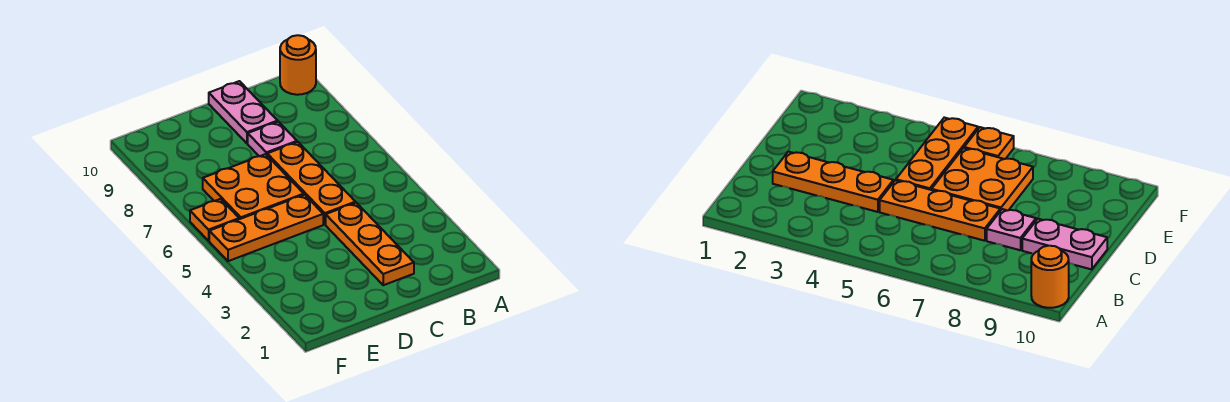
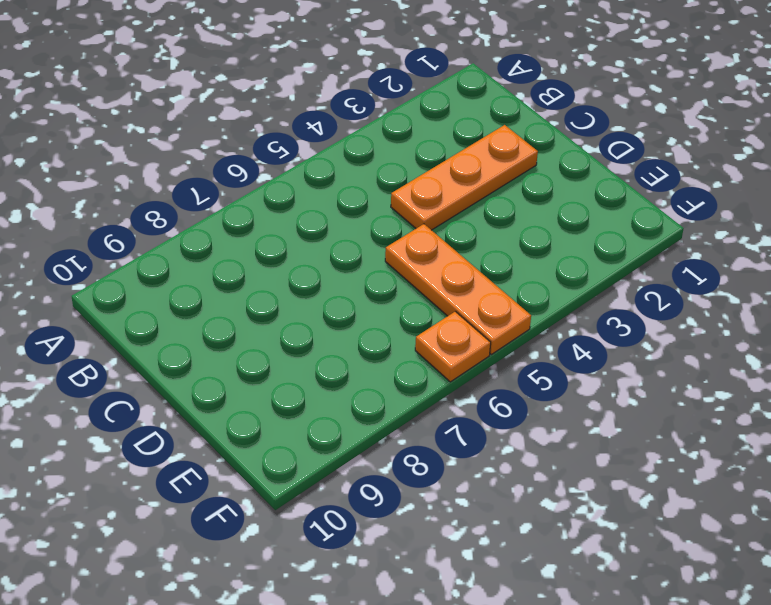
none -> orange 1x1 round brick [280,35,316,95]
none -> orange 1x3 plate [267,142,355,224]

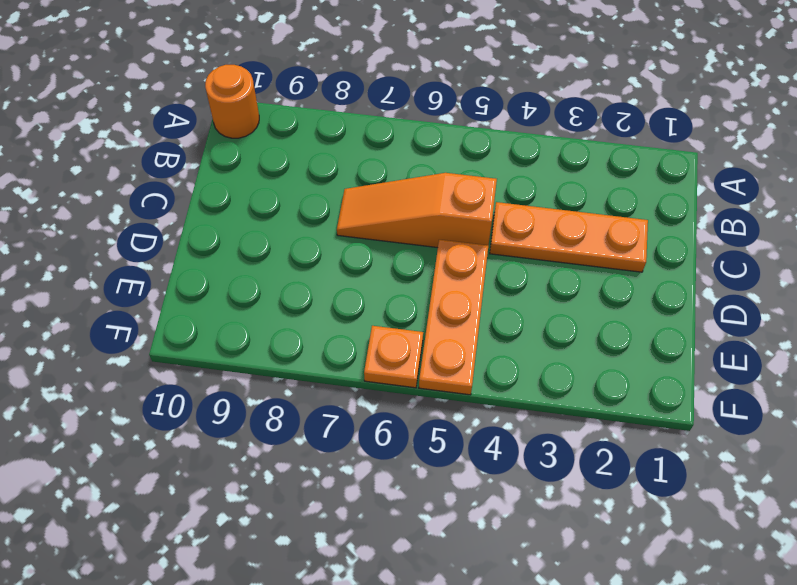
orange 1x3 slope [337,173,497,248] -> orange 1x3 plate [267,142,355,224]
none -> pink 1x1 plate [248,122,297,156]
none -> pink 1x2 plate [209,81,278,143]

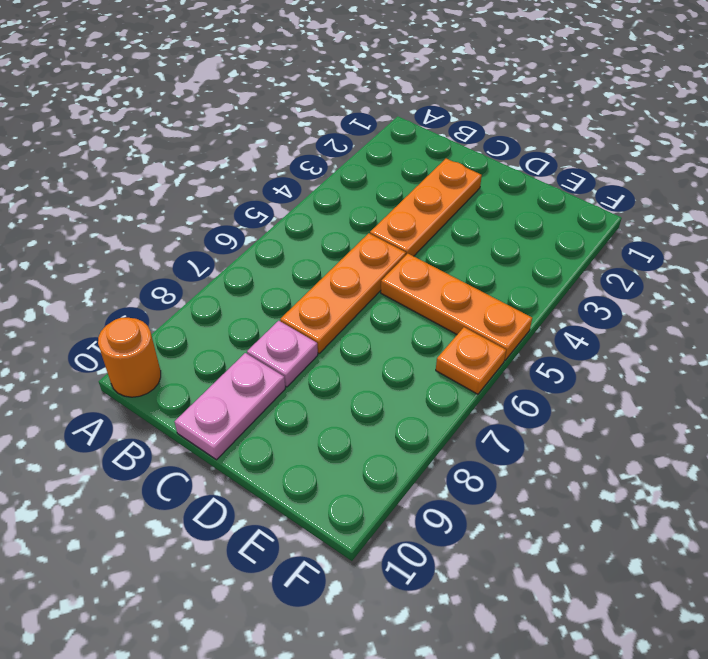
none -> orange 2x2 plate [203,154,304,219]

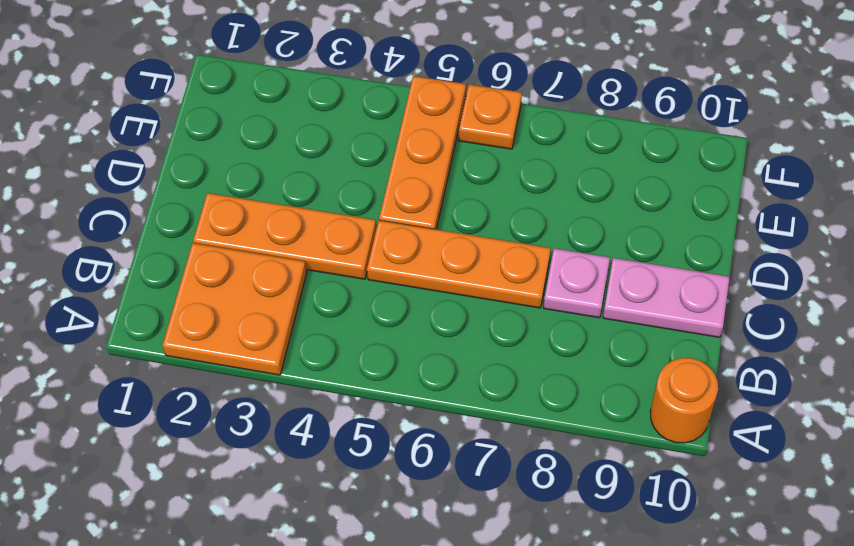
orange 2x2 plate [162,243,307,375] -> orange 2x2 plate moved to [203,154,304,219]

